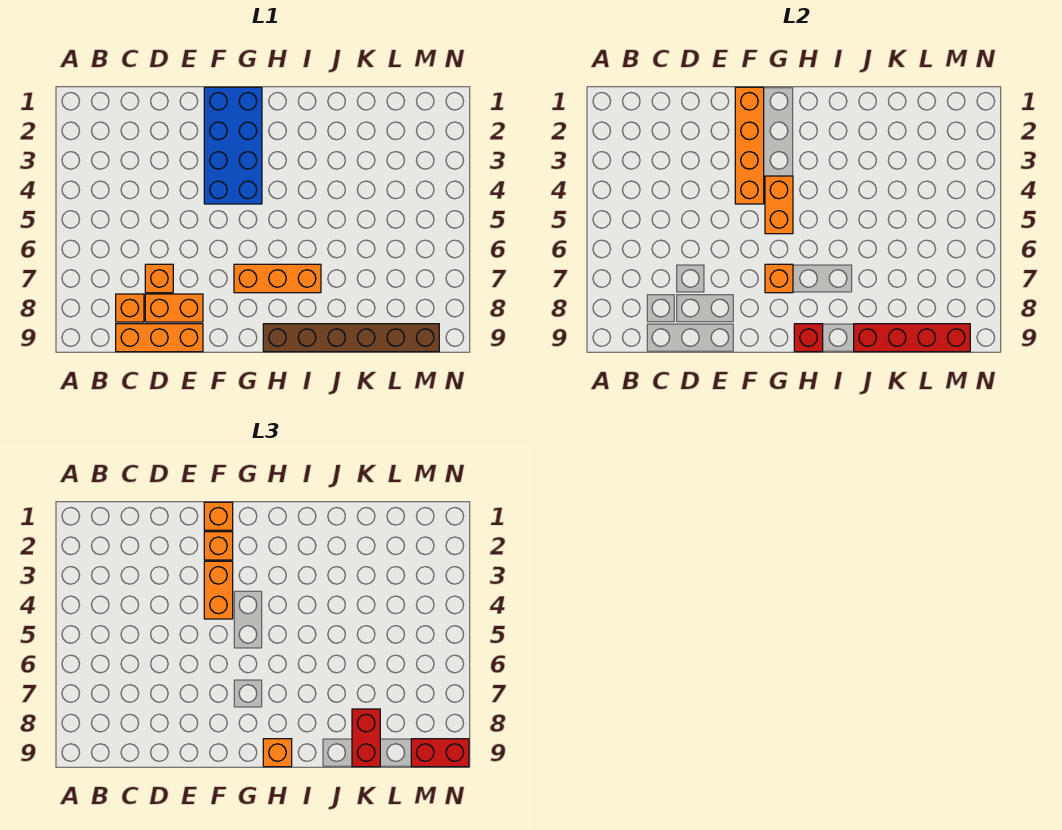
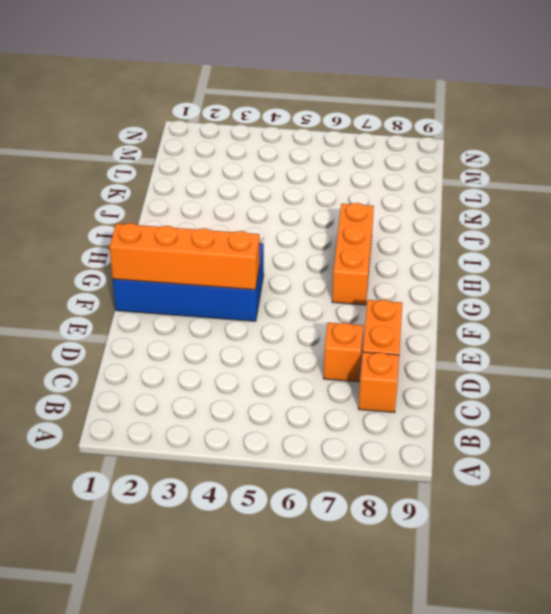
none -> orange 1x3 brick [116,324,203,352]
none -> brown 1x6 brick [263,324,439,352]
none -> orange 1x2 brick [765,176,793,234]

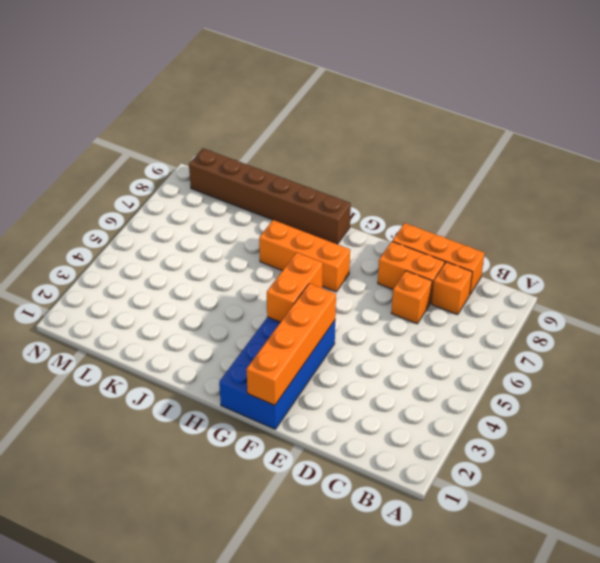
none -> orange 1x1 brick [765,264,793,293]
none -> red 1x1 brick [794,324,823,352]
none -> red 1x4 brick [854,324,970,352]

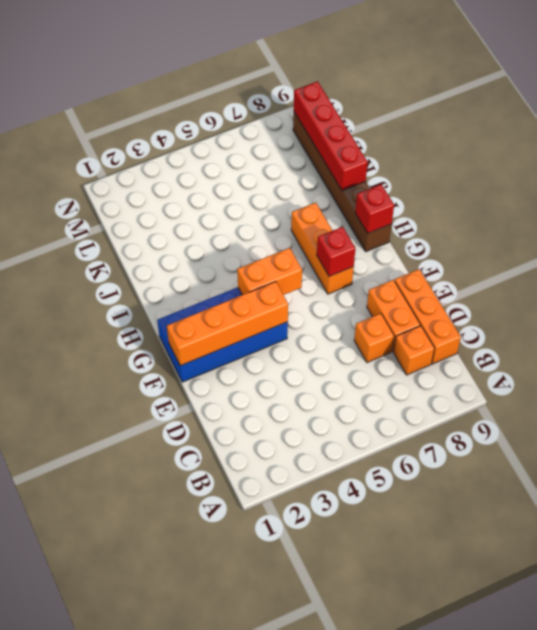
red 1x1 brick [317,227,355,276] -> orange 1x1 brick [765,264,793,293]
none -> orange 1x1 brick [204,502,233,530]
none -> orange 1x1 brick [204,532,233,560]
none -> orange 1x2 brick [204,561,233,619]

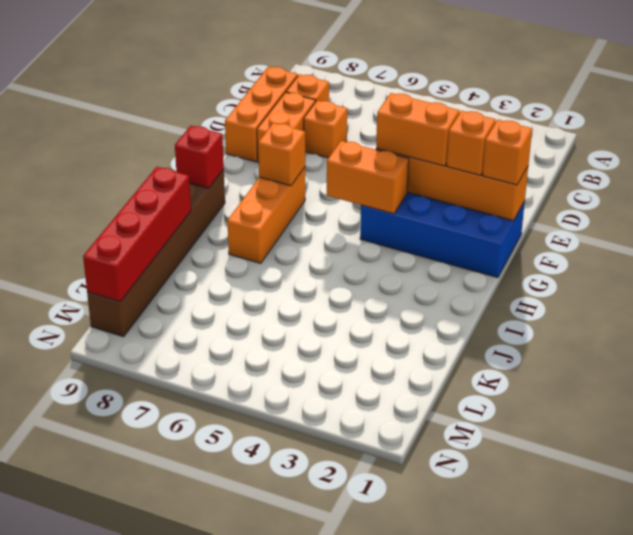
none -> orange 1x1 brick [263,739,292,767]
none -> red 1x2 brick [352,709,380,767]
none -> red 1x2 brick [411,739,469,767]

